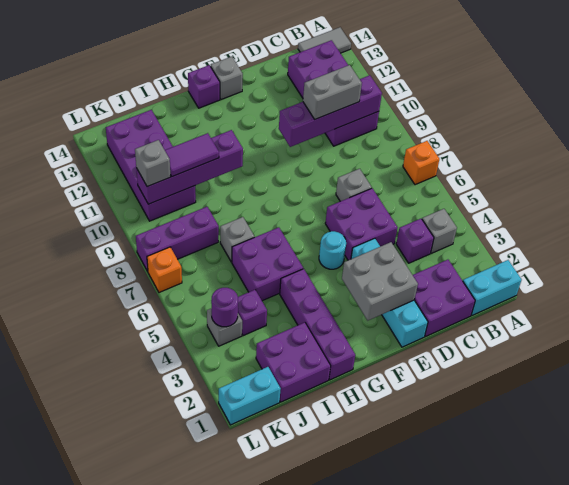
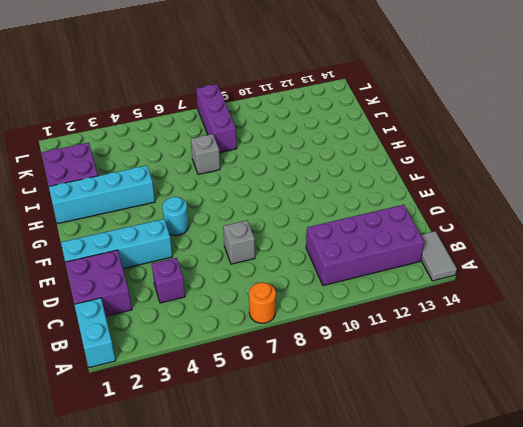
orange 1x1 round brick [249,282,276,323] -> orange 1x1 brick [403,141,439,185]
cyan 1x4 brick [49,166,155,224] -> purple 1x4 brick [280,269,355,380]
none -> grey 1x1 brick [422,209,457,253]
none -> purple 2x2 brick [325,188,398,260]
none -> grey 1x1 brick [211,57,243,100]
none -> purple 1x1 brick [188,65,220,108]

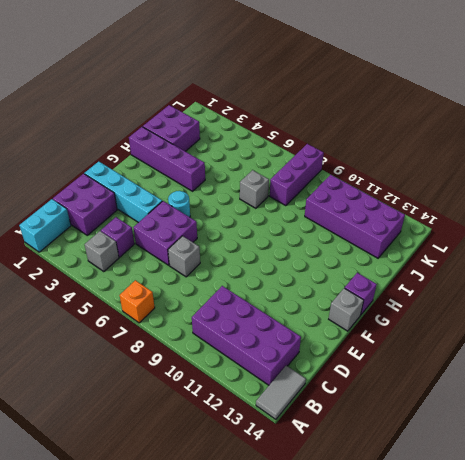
none -> purple 2x2 brick [232,227,303,301]
none -> purple 1x1 brick [238,290,267,336]
none -> cyan 1x2 brick [219,367,281,425]
none -> grey 1x1 brick [207,308,242,346]

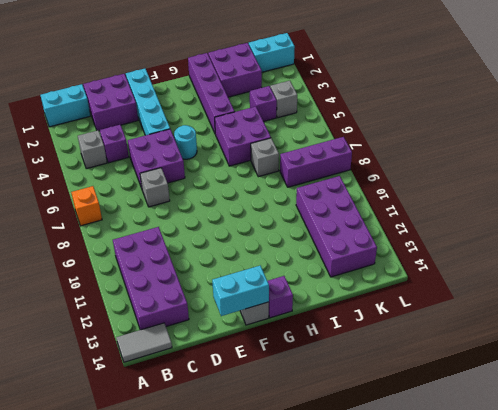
cyan 1x2 brick [212,266,269,316] -> none
none -> orange 1x1 brick [147,247,182,292]
none -> purple 1x4 brick [279,75,382,147]
none -> grey 2x2 brick [342,242,418,320]
none -> purple 1x4 brick [136,130,243,204]

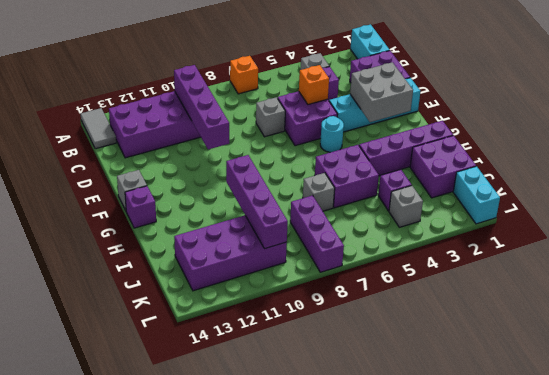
orange 1x1 brick [299,65,329,104] -> orange 1x1 brick moved to [147,247,182,292]
none -> purple 1x1 round brick [211,288,238,327]
none -> grey 1x2 brick [303,65,362,119]
none -> purple 1x2 tile [165,133,219,177]
none -> grey 1x1 brick [135,140,170,187]

